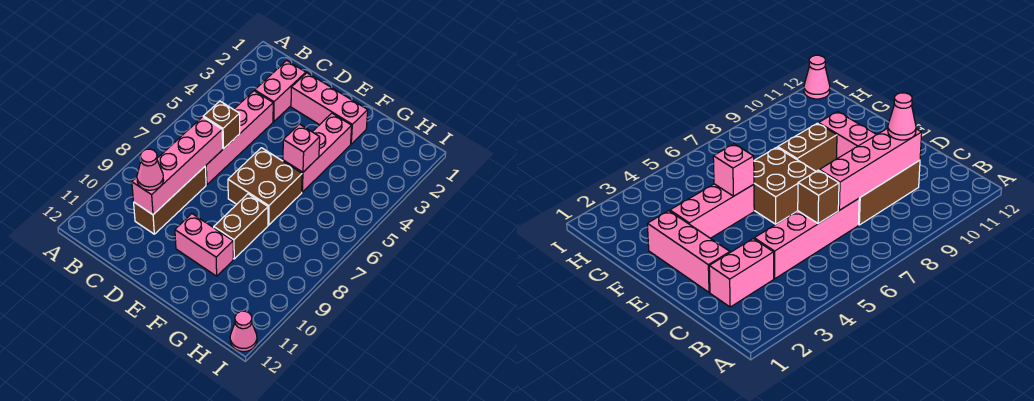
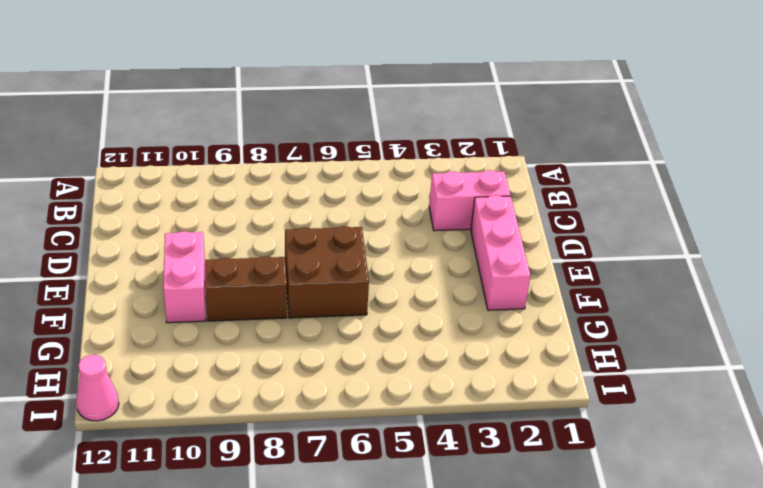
none -> pink 1x4 brick [205,91,273,185]
none -> brown 1x3 brick [134,167,206,234]
none -> pink 1x3 brick [283,113,352,192]

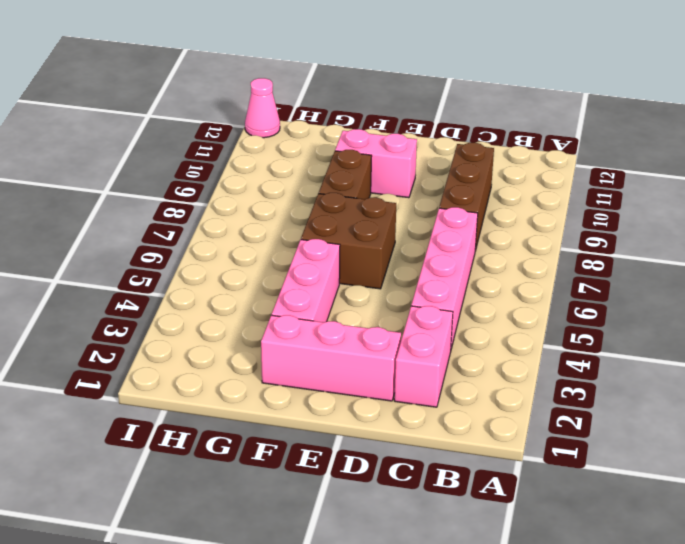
none -> brown 1x1 brick [203,101,240,149]
none -> pink 1x4 brick [132,117,223,215]
none -> pink 1x1 brick [283,124,320,172]

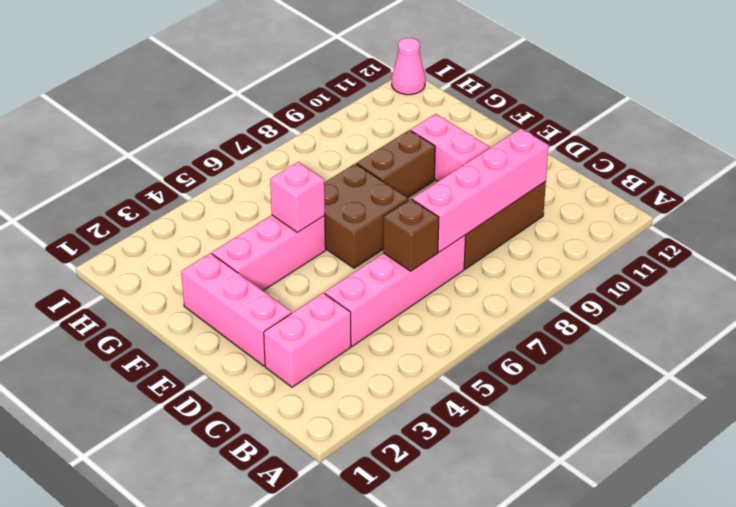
none -> pink 1x1 cone [137,149,164,190]

